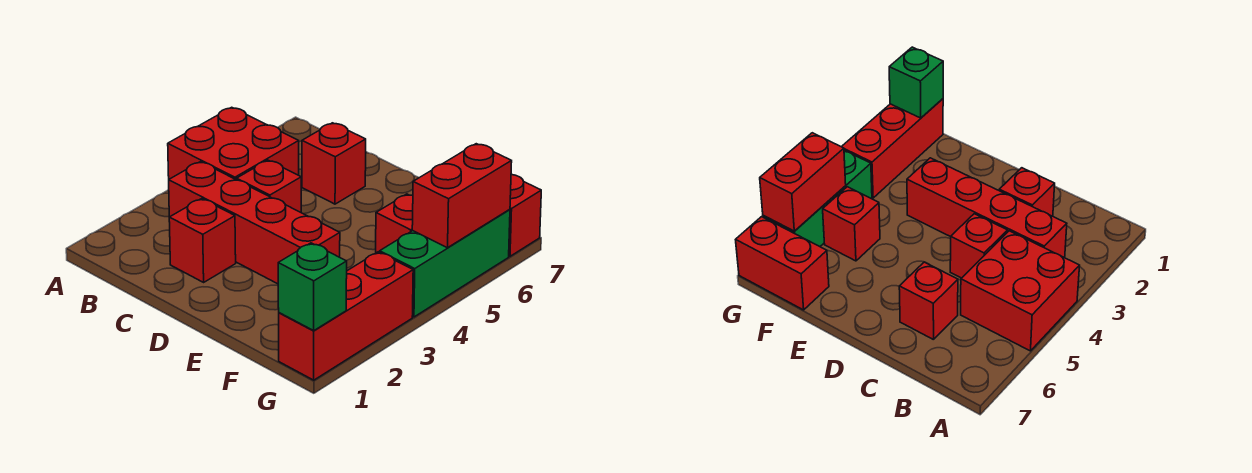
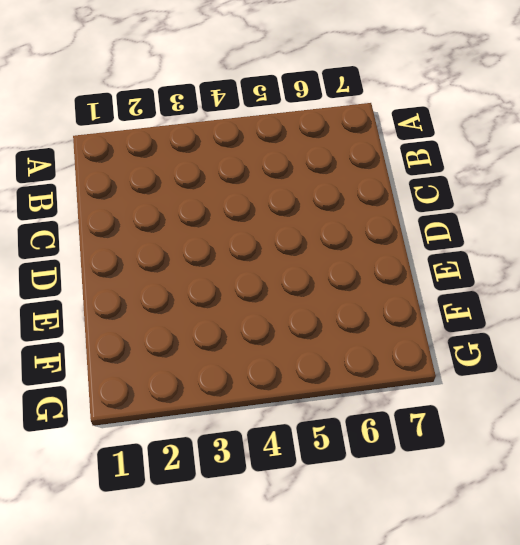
none -> red 2x2 brick [168,107,299,180]
none -> red 1x4 brick [169,162,340,284]

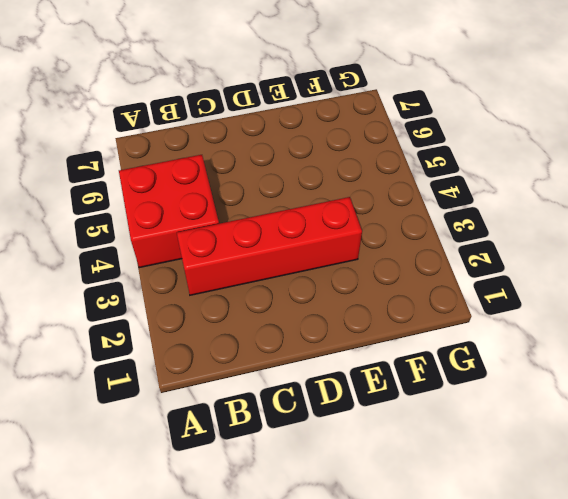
none -> red 1x1 brick [169,199,236,282]
none -> red 1x1 brick [237,160,301,212]

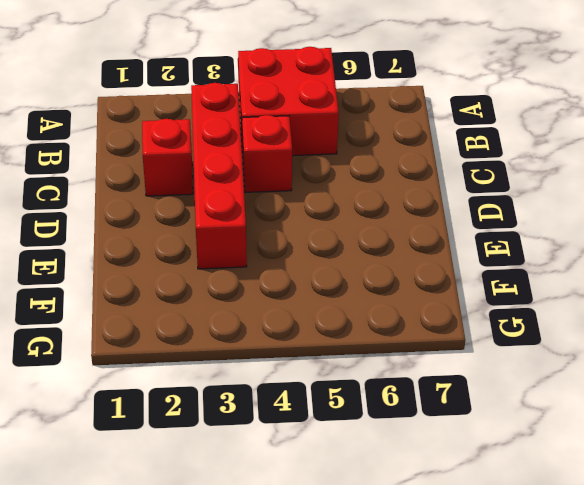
none -> red 1x1 brick [302,123,366,204]
none -> red 1x1 brick [376,194,413,253]

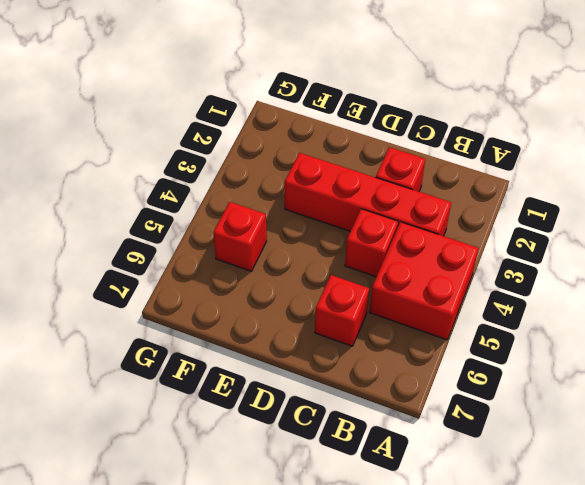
none -> red 1x2 brick [509,175,541,256]
none -> red 1x3 brick [279,252,413,380]

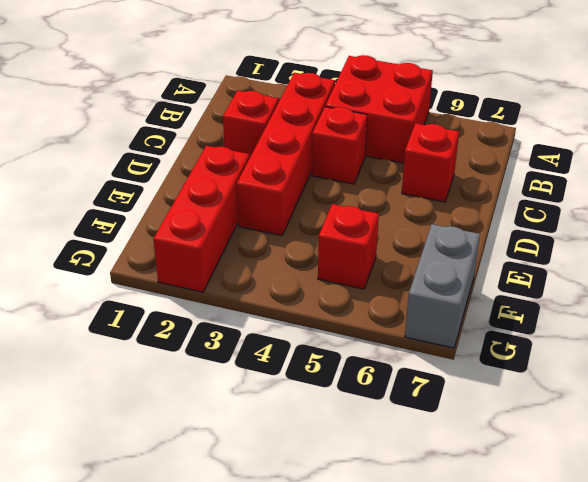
red 1x3 brick [153,146,250,292] -> red 1x3 brick turned to [279,252,413,380]
grey 1x2 brick [405,224,480,348] -> red 1x2 brick [509,175,541,256]
none -> green 1x3 brick [380,209,510,317]
none -> green 1x1 brick [278,243,347,331]

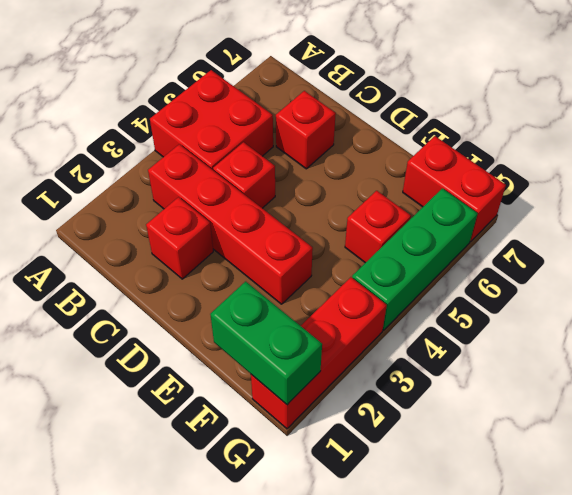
green 1x2 brick [210,281,322,405] -> green 1x1 brick [278,243,347,331]
none -> red 1x2 brick [412,144,512,248]

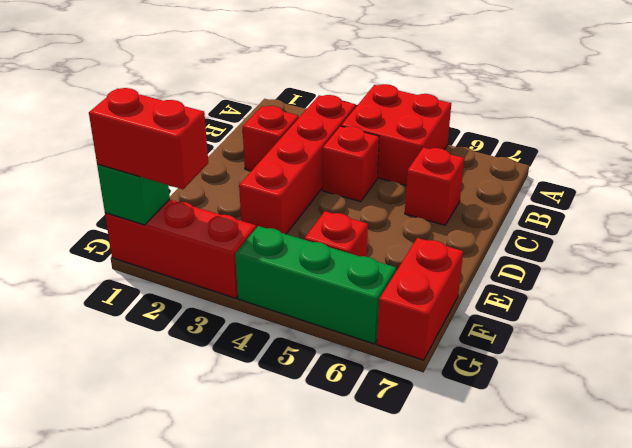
red 1x2 brick [89,88,208,189] -> red 1x2 brick moved to [412,144,512,248]

